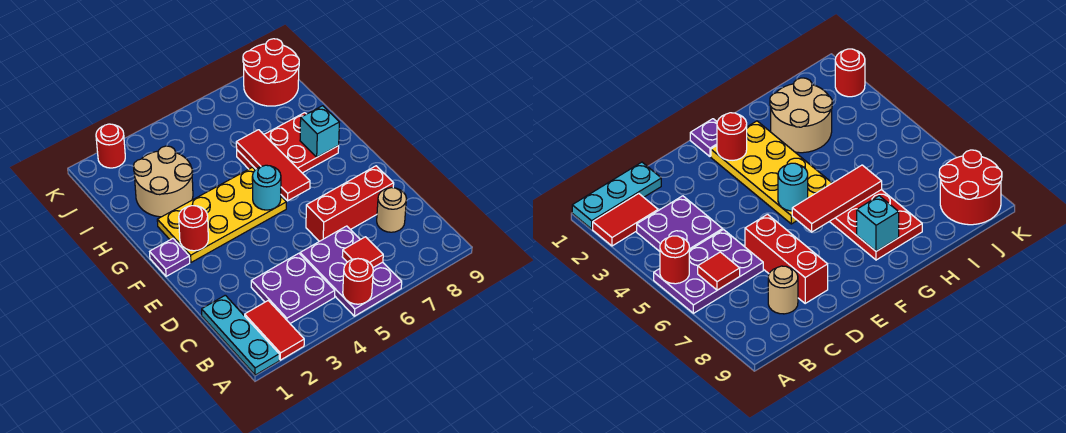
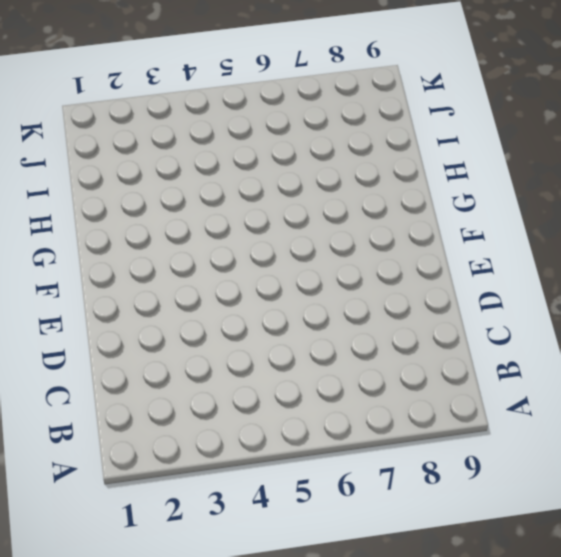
none -> cyan 1x3 plate [202,295,279,375]
none -> red 1x2 tile [245,301,304,360]
none -> purple 2x3 plate [300,226,402,316]

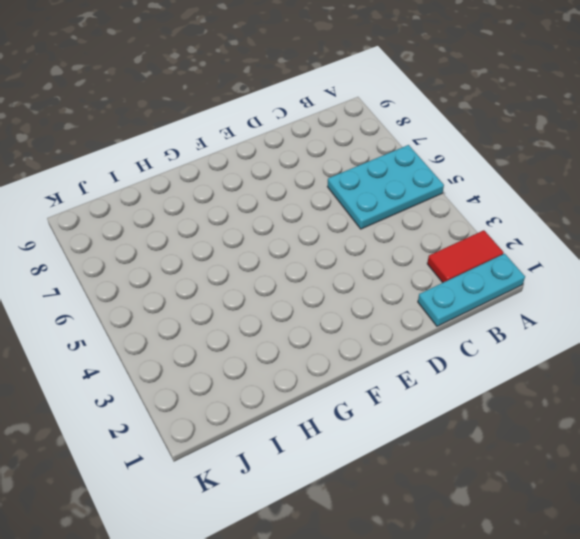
cyan 2x3 plate [327,145,444,229] -> purple 2x3 plate [300,226,402,316]
none -> purple 2x2 plate [251,253,335,323]
none -> tan 1x1 round brick [377,188,406,232]
none -> red 1x3 brick [306,166,394,241]

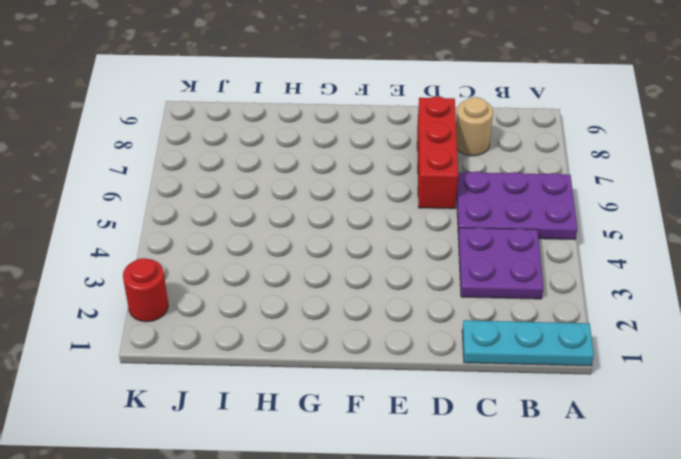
none -> red 1x2 tile [245,301,304,360]
none -> purple 1x1 plate [150,239,190,276]
none -> yellow 2x4 plate [157,167,286,262]

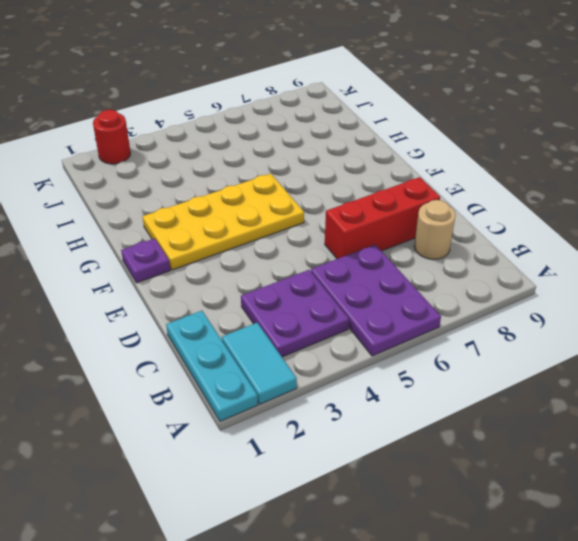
cyan 1x2 tile [222,323,297,404] -> red 1x2 tile [245,301,304,360]
none -> red 2x3 plate [237,113,339,173]
none -> tan 2x2 round brick [133,146,193,217]
none -> red 2x2 round brick [243,39,299,106]

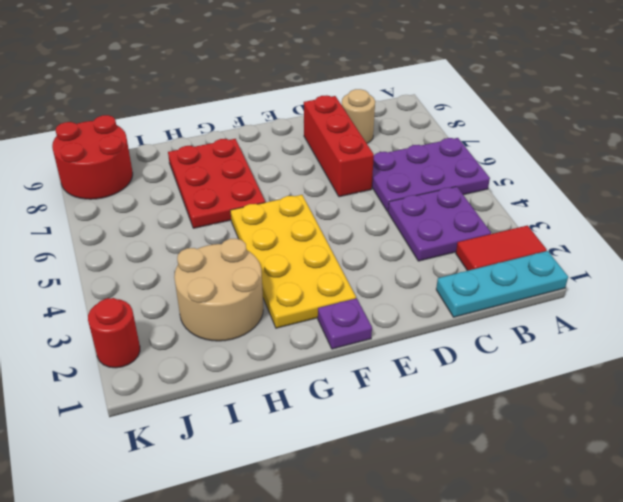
none -> red 1x1 round brick [343,259,373,304]
none -> red 1x1 tile [342,237,383,268]
none -> red 1x1 round brick [179,205,208,251]

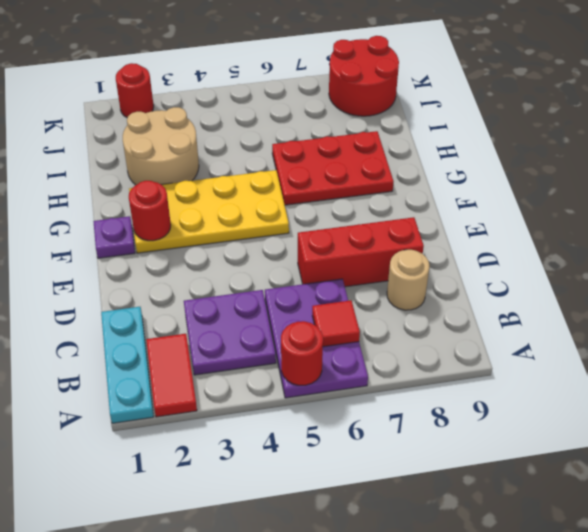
none -> cyan 1x1 round brick [252,165,281,210]
none -> red 1x3 tile [236,130,310,201]
none -> cyan 1x1 brick [300,106,340,157]

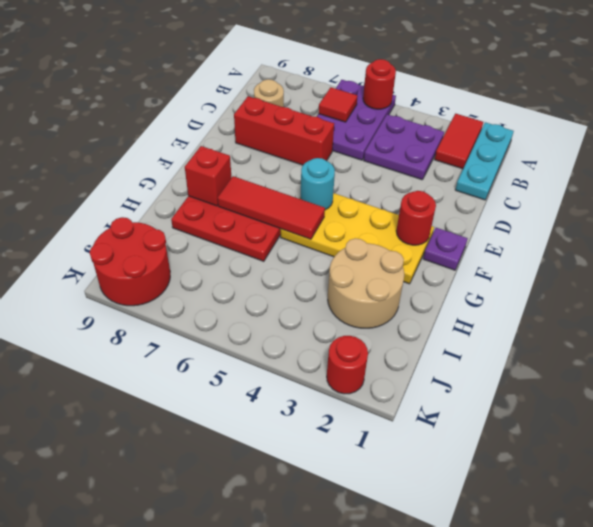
red 1x3 tile [218,176,325,239] -> red 1x3 tile turned to [236,130,310,201]
red 1x1 brick [185,146,232,206] -> cyan 1x1 brick [300,106,340,157]

